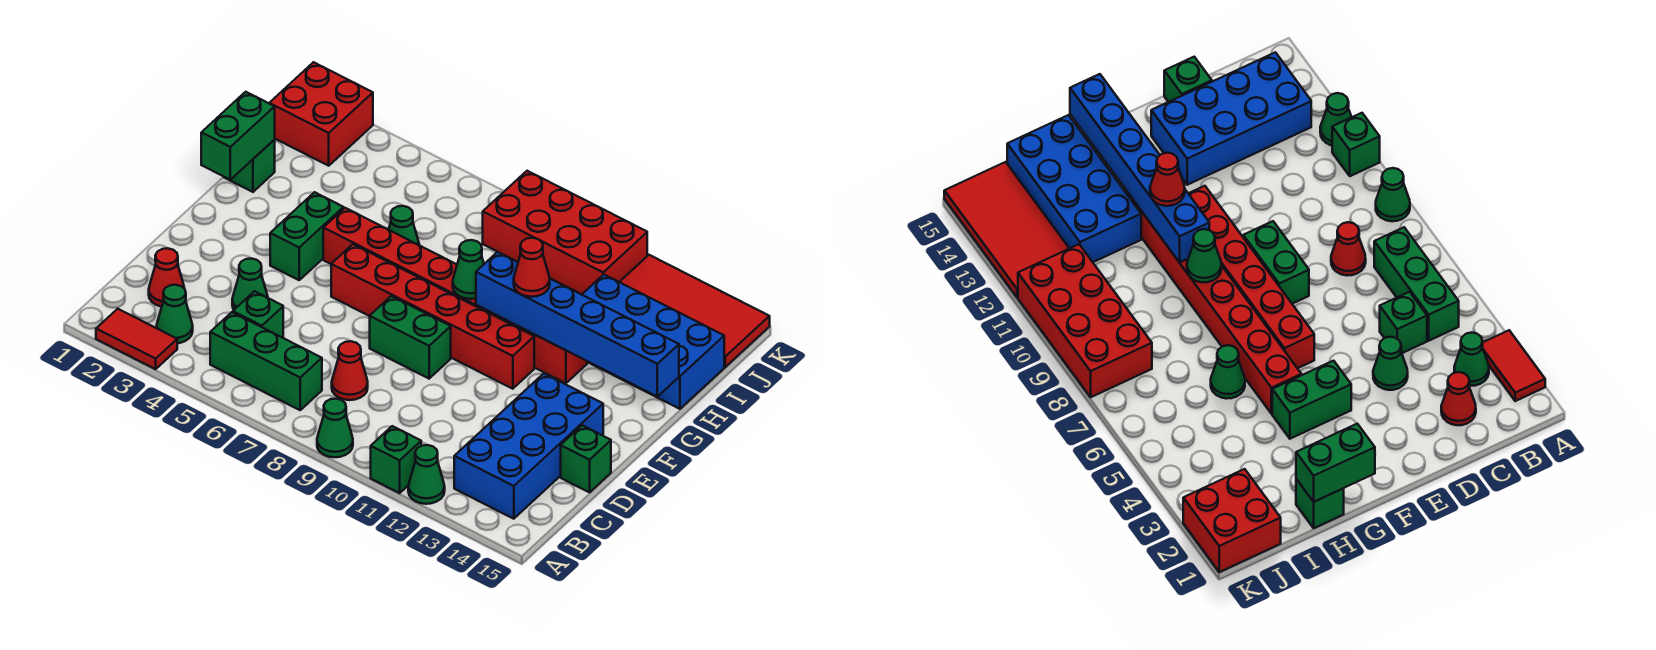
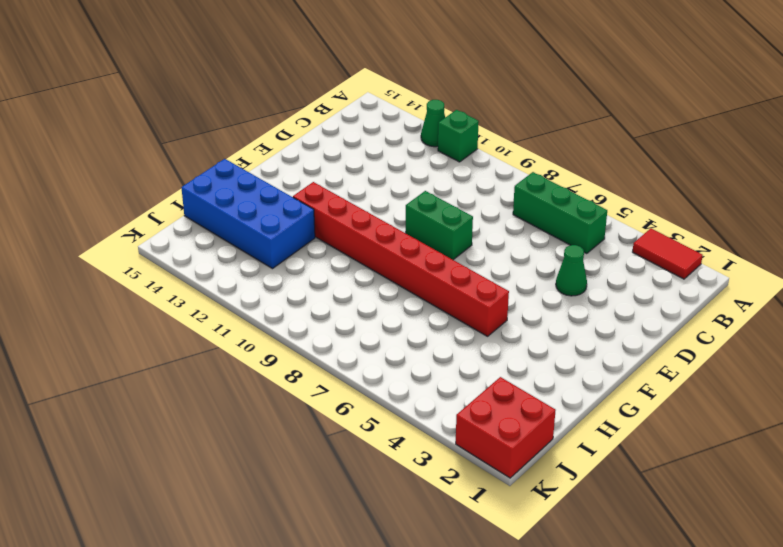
none -> green 1x1 cone [317,399,353,457]
none -> green 1x1 cone [157,285,193,343]
none -> blue 2x4 brick [454,374,603,519]

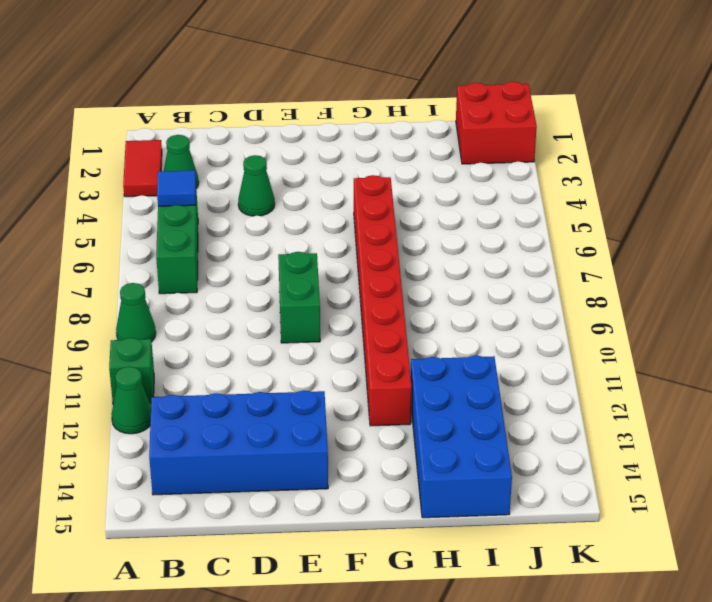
blue 1x1 tile [157,170,196,206] -> none
none -> red 1x1 cone [149,248,185,307]
none -> green 1x1 brick [233,291,283,338]
none -> red 1x1 cone [332,341,368,400]

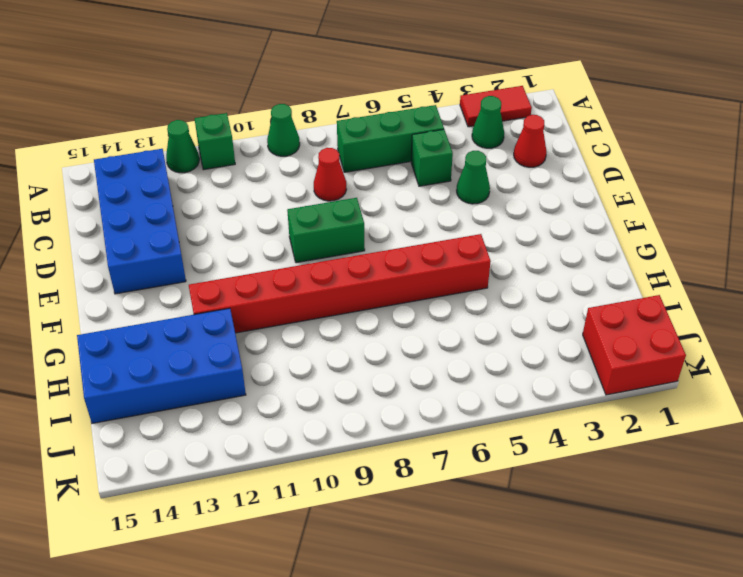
none -> green 1x1 brick [561,425,611,492]
none -> green 1x2 brick [270,192,343,280]
none -> red 1x6 brick [331,244,534,389]

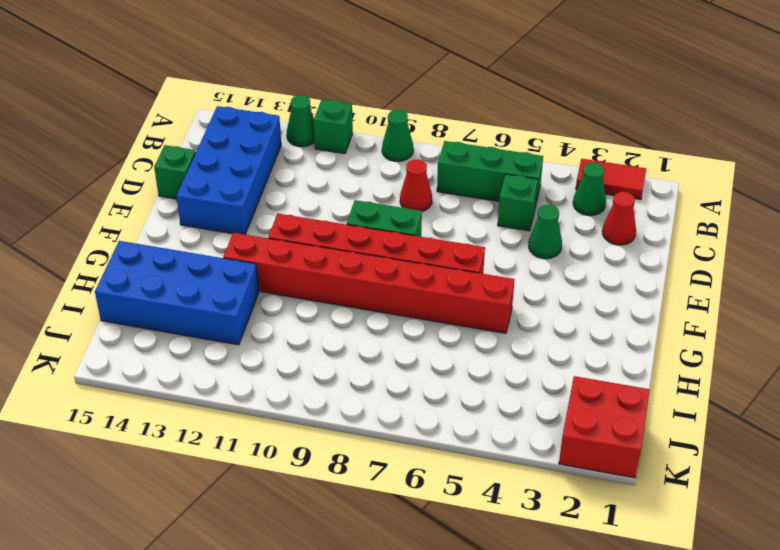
none -> green 1x2 brick [270,192,343,280]
none -> green 1x1 brick [224,140,275,192]
none -> green 1x1 cone [389,206,419,245]

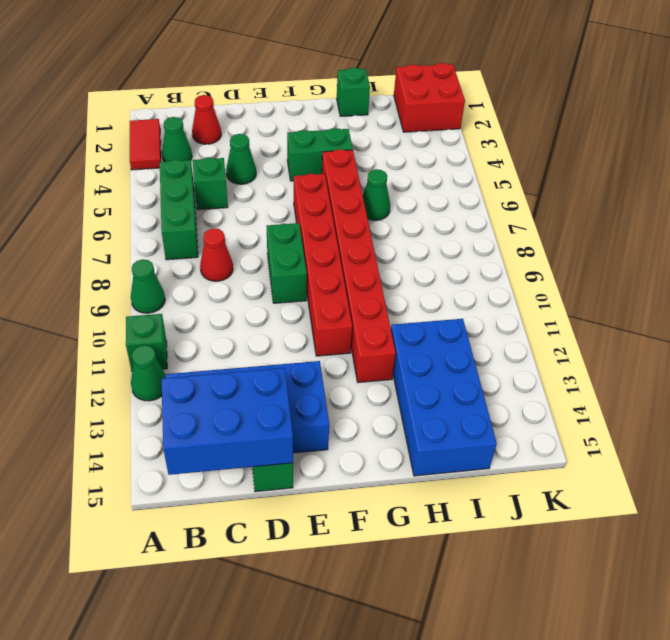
blue 2x3 brick [162,368,293,475] -> none
none -> red 2x4 brick [483,171,647,294]
none -> red 2x4 tile [620,255,770,367]
none -> green 1x2 brick [201,92,275,180]

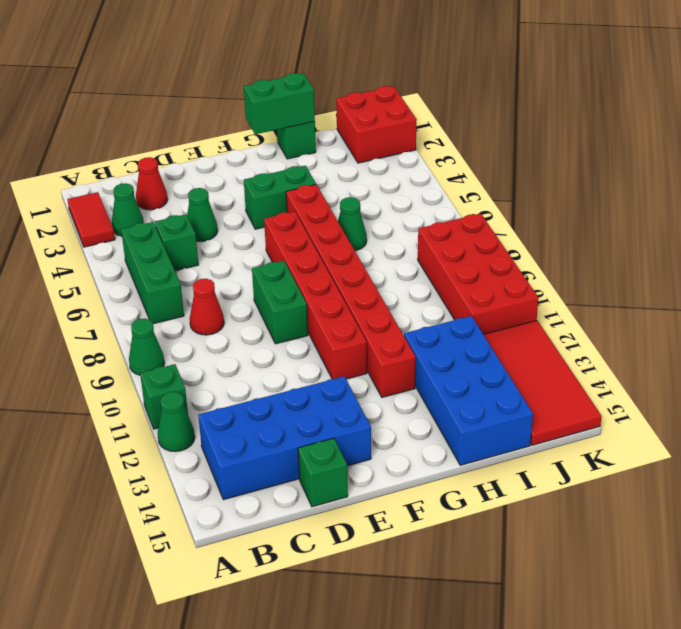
none -> green 1x1 cone [453,240,484,299]
none -> blue 1x6 brick [476,252,679,396]
none -> red 1x1 cone [514,238,550,297]

